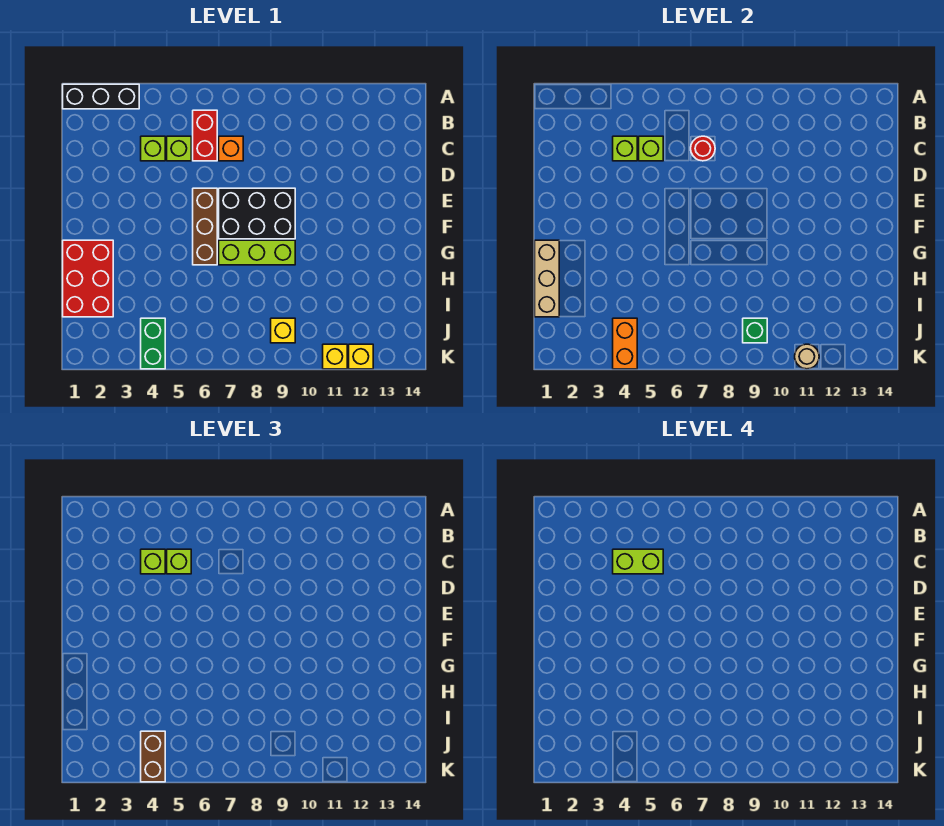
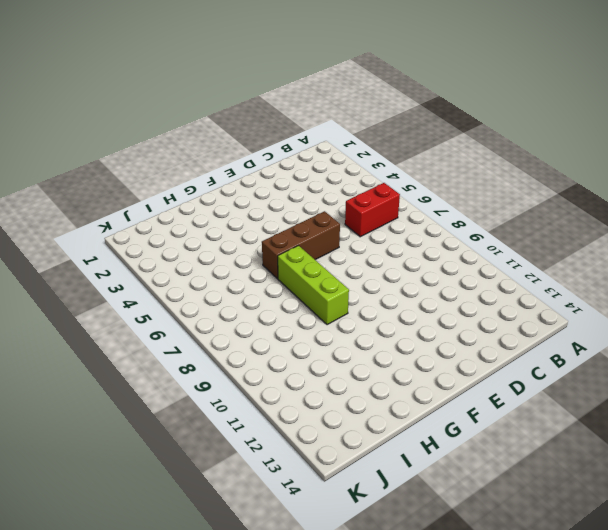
none -> black 1x3 brick [63,84,139,109]
none -> lime 1x1 brick [141,136,165,161]
none -> lime 1x1 brick [167,136,191,161]

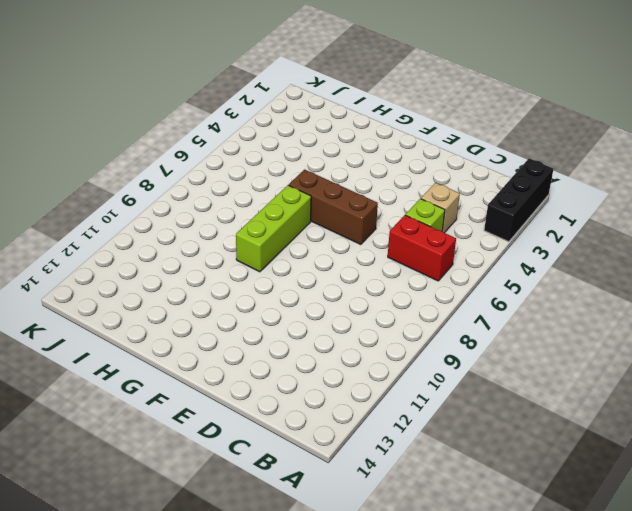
tan 1x1 brick [421,183,460,233] -> lime 1x1 brick [141,136,165,161]
none -> orange 1x1 brick [219,136,243,161]
none -> black 2x3 brick [219,188,295,239]
none -> red 2x3 brick [63,240,113,317]

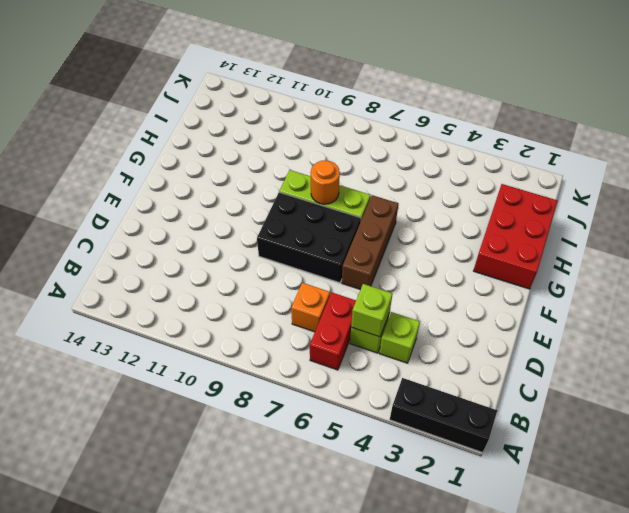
orange 1x1 round brick [311,160,340,204] -> none
none -> green 1x2 brick [141,318,165,369]
none -> yellow 1x1 brick [271,318,295,343]
none -> yellow 1x1 brick [323,344,347,369]

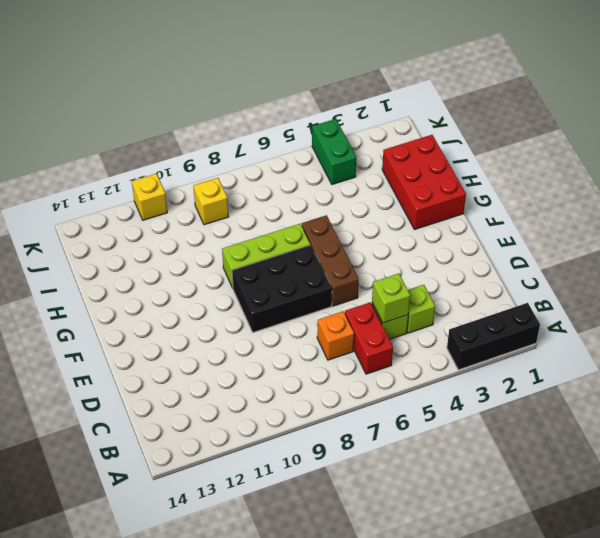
none -> yellow 1x1 brick [349,344,373,369]
none -> lime 1x1 brick [613,136,637,161]
none -> red 1x1 round brick [691,136,715,161]

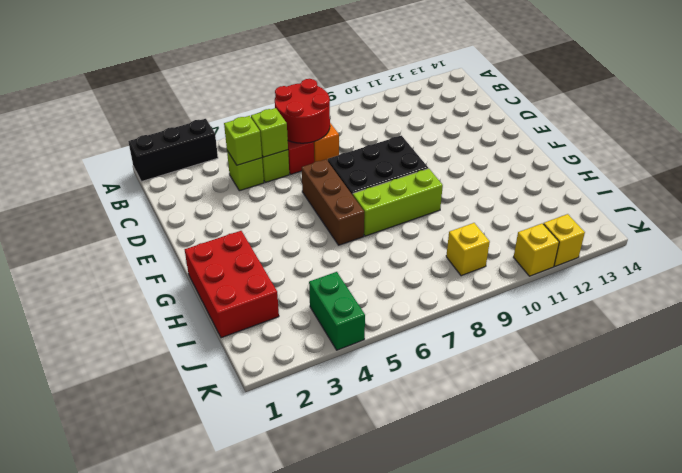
red 2x2 round brick [275,79,330,143] -> red 1x1 round brick [691,136,715,161]
none -> tan 1x3 brick [535,240,559,317]
none -> orange 1x2 brick [613,318,637,369]
none -> green 1x1 brick [743,318,767,343]

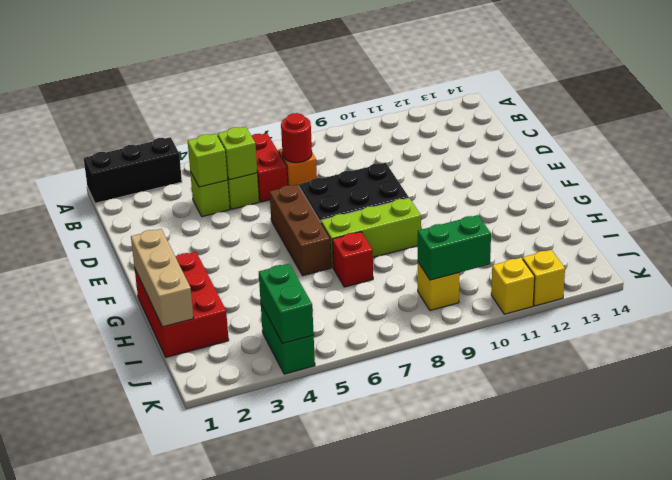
red 1x1 brick [332,232,373,287] -> none
green 1x2 brick [259,264,314,344] -> orange 1x2 brick [613,318,637,369]
green 1x2 brick [418,215,491,280] -> green 1x1 brick [743,318,767,343]
none -> tan 1x1 round brick [795,344,819,369]
none -> lime 1x1 brick [141,549,165,574]
none -> lime 1x1 brick [167,549,191,574]

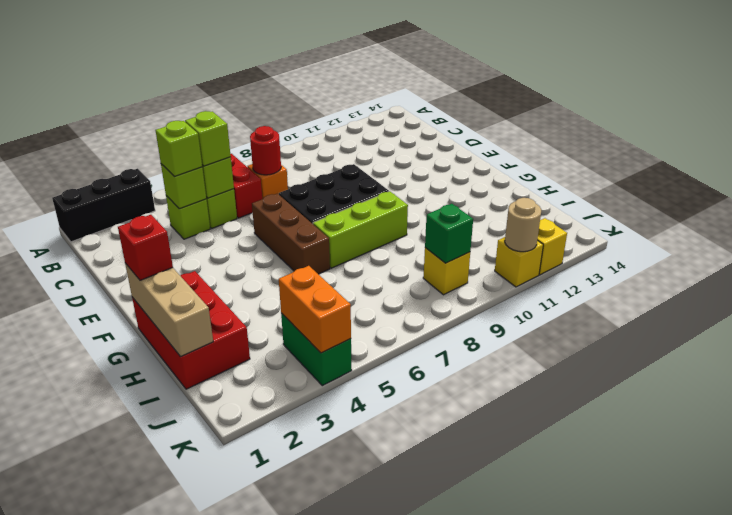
red 1x1 brick [118,215,173,280] -> none
none -> brown 1x2 brick [141,731,165,782]
none -> lime 1x2 brick [613,549,663,574]

